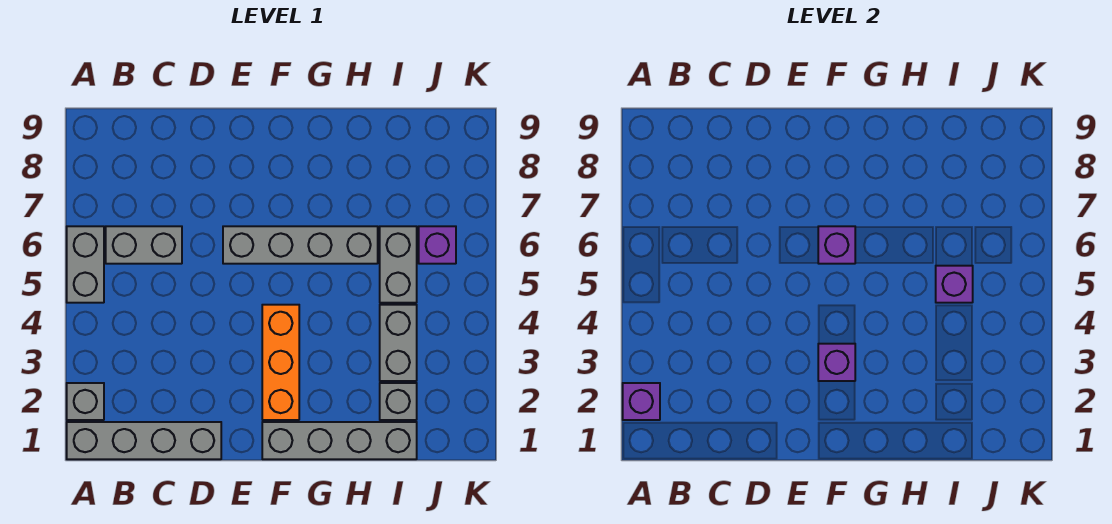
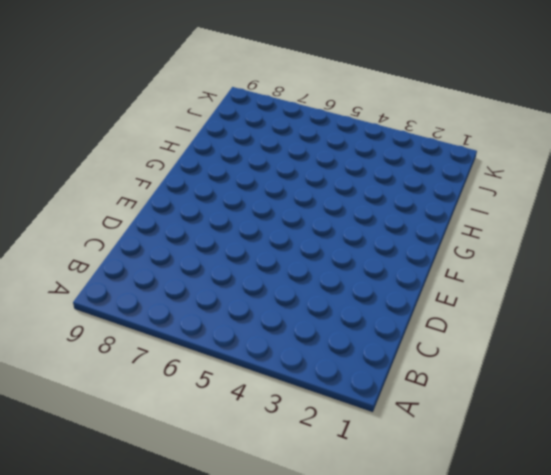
none -> grey 1x4 brick [67,422,221,459]
none -> grey 1x1 brick [67,383,104,420]
none -> grey 1x2 brick [67,226,104,303]

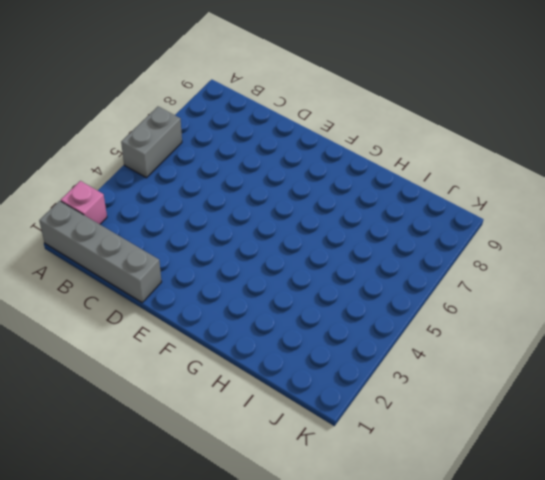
pink 1x1 brick [61,181,107,224] -> grey 1x1 brick [67,383,104,420]
none -> grey 1x2 brick [106,226,182,264]
none -> grey 1x4 brick [223,226,378,264]
none -> grey 1x4 brick [262,422,417,459]

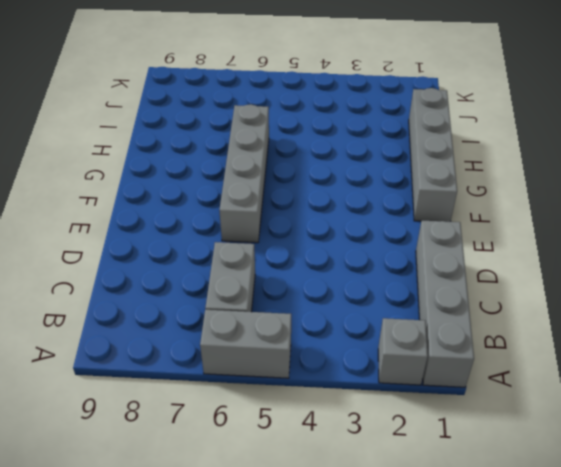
none -> orange 1x3 brick [262,305,299,420]
none -> grey 1x1 brick [380,383,417,420]
none -> grey 1x2 brick [380,305,417,381]

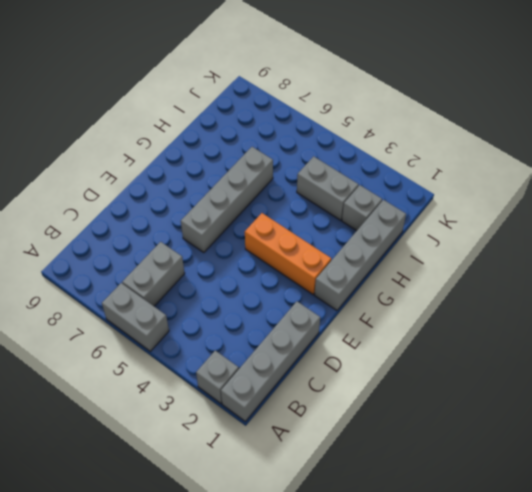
none -> grey 1x2 brick [380,226,417,303]
none -> purple 1x1 brick [419,226,456,264]
none -> purple 1x1 brick [623,383,660,420]

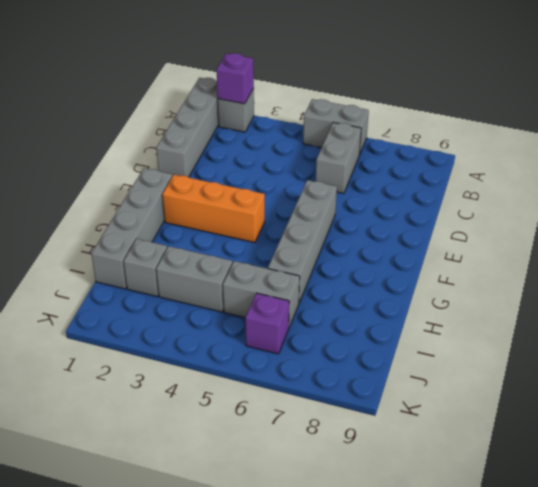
none -> purple 1x1 brick [818,344,855,381]
none -> purple 1x1 brick [818,226,855,264]
none -> purple 1x1 brick [936,266,973,303]

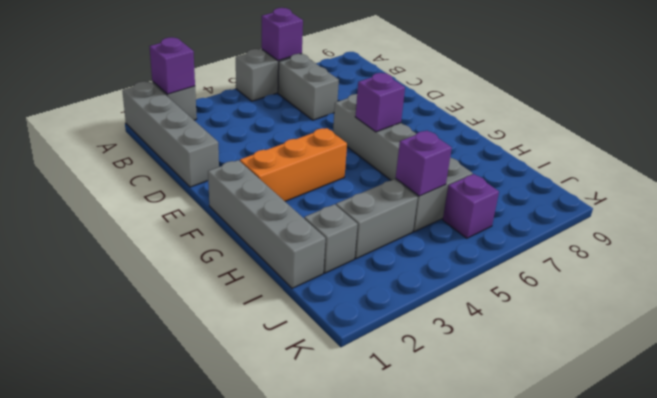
purple 1x1 brick [261,8,303,61] -> purple 1x1 brick moved to [818,344,855,381]

